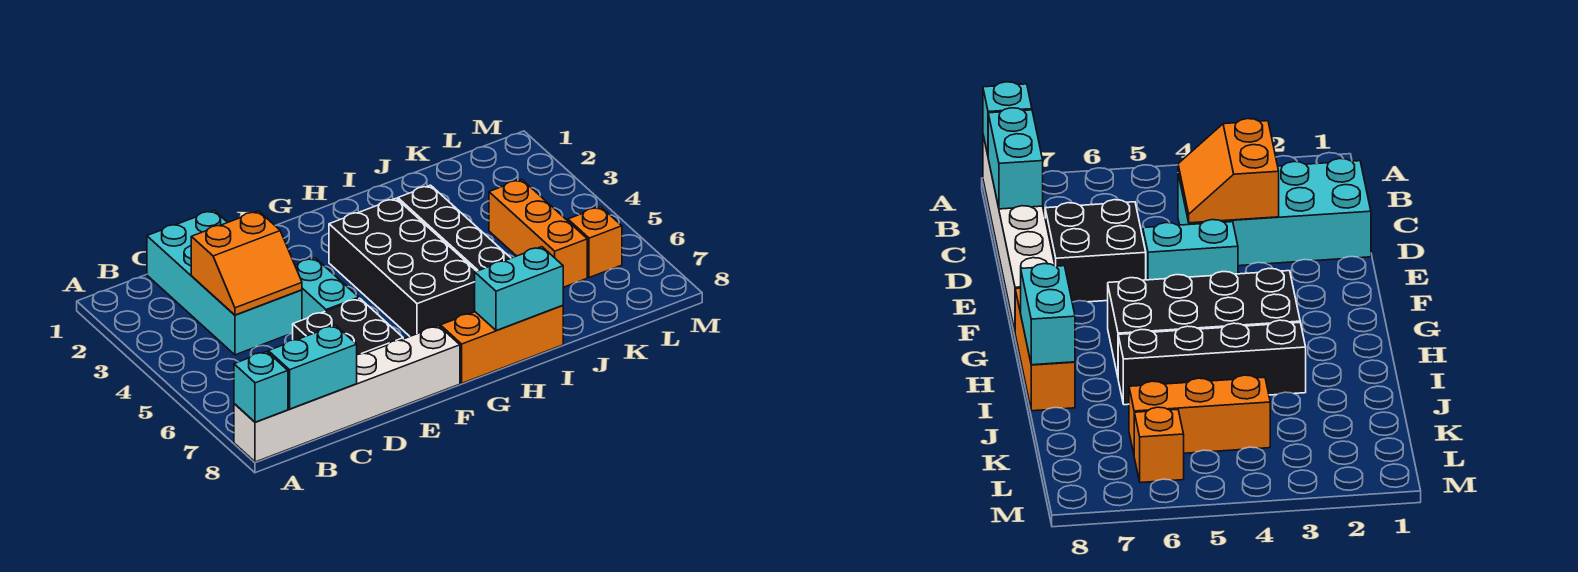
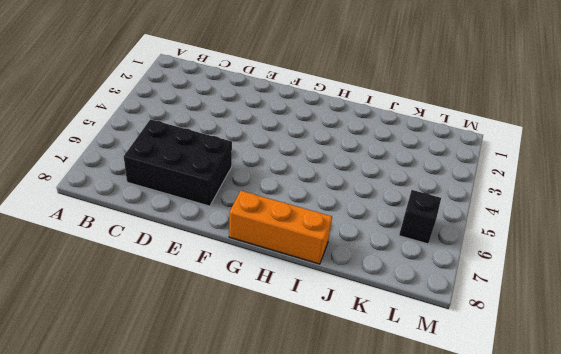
black 2x3 brick [124,119,232,206] -> black 2x2 brick [293,298,403,355]
black 1x1 brick [399,190,441,244] -> orange 1x1 brick [568,207,622,278]
none -> white 1x6 brick [234,326,460,462]
none -> cyan 2x4 brick [147,210,302,355]
none -> cyan 1x2 brick [295,258,359,320]

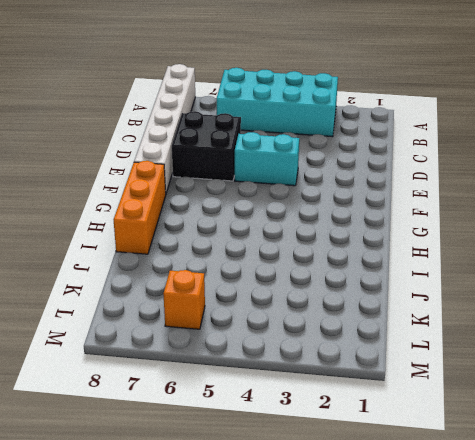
cyan 2x4 brick [217,68,338,137] -> cyan 2x4 brick moved to [147,210,302,355]
none -> black 2x4 brick [329,198,476,336]
none -> black 1x4 brick [398,185,510,271]
none -> orange 1x3 brick [489,179,587,287]

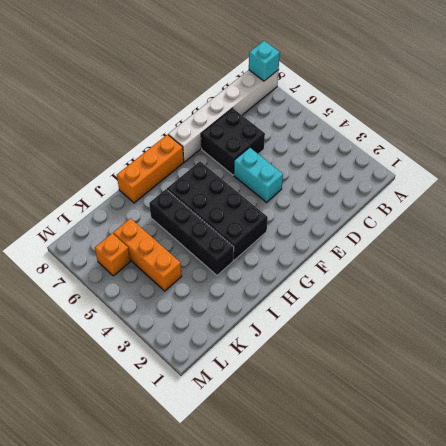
none -> cyan 2x4 brick [147,210,302,355]
none -> cyan 1x2 brick [268,325,357,409]
none -> orange 2x2 slope [191,211,302,315]

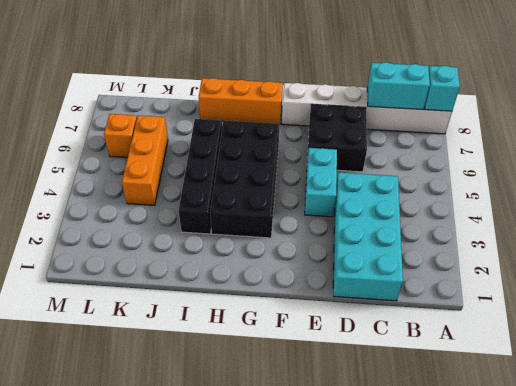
none -> orange 2x2 slope [191,211,302,315]
none -> cyan 1x2 brick [475,247,563,331]

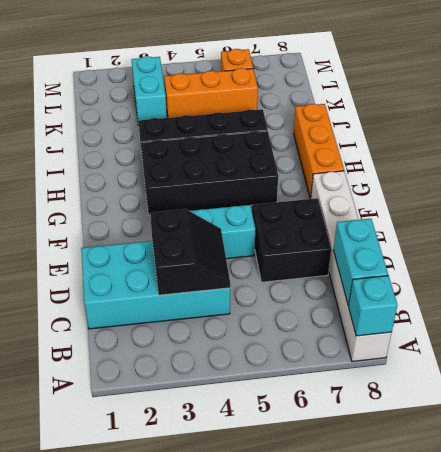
black 2x2 slope [150,209,230,295] -> orange 2x2 slope [191,211,302,315]
cyan 1x2 brick [132,56,167,125] -> cyan 1x2 brick moved to [475,247,563,331]

